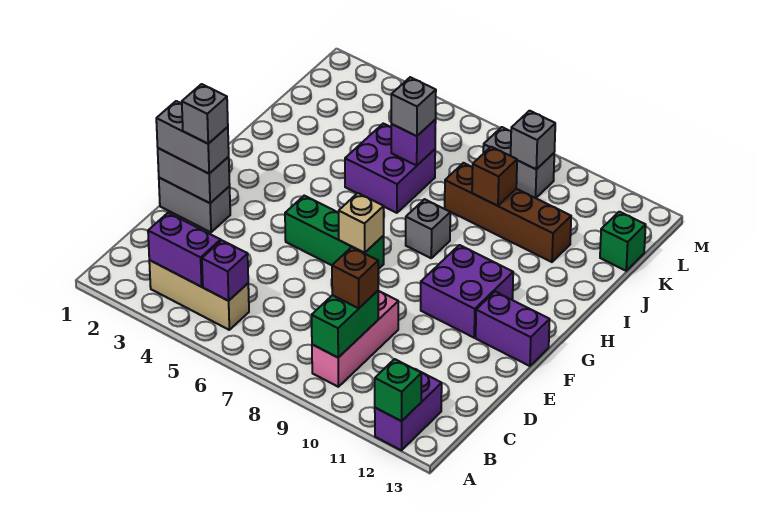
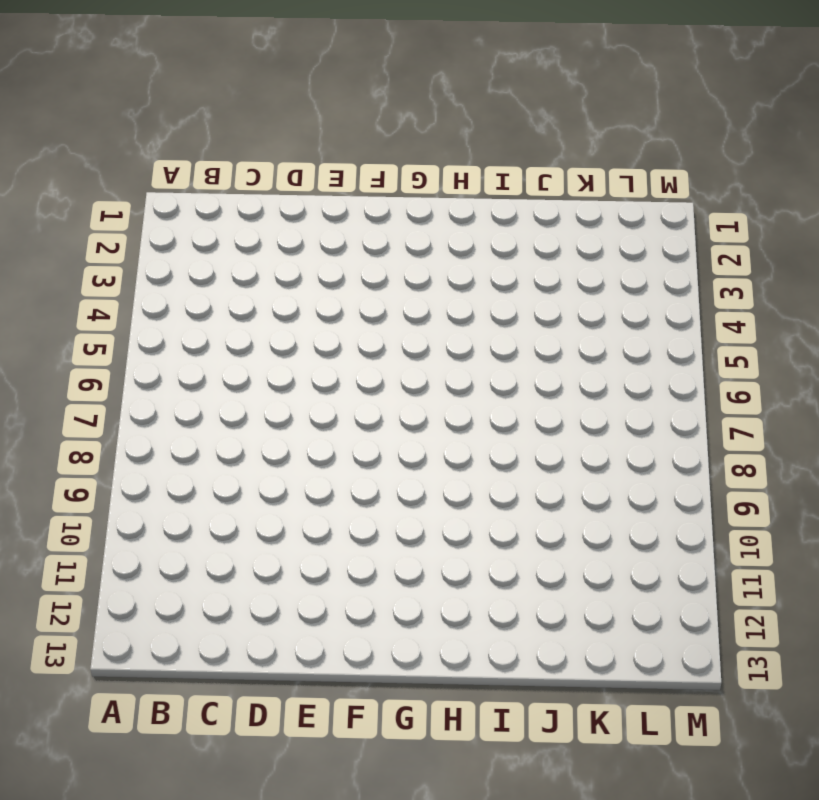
none -> purple 1x2 brick [375,369,442,450]
none -> tan 1x3 brick [149,260,249,330]
none -> pink 1x3 brick [312,291,398,387]

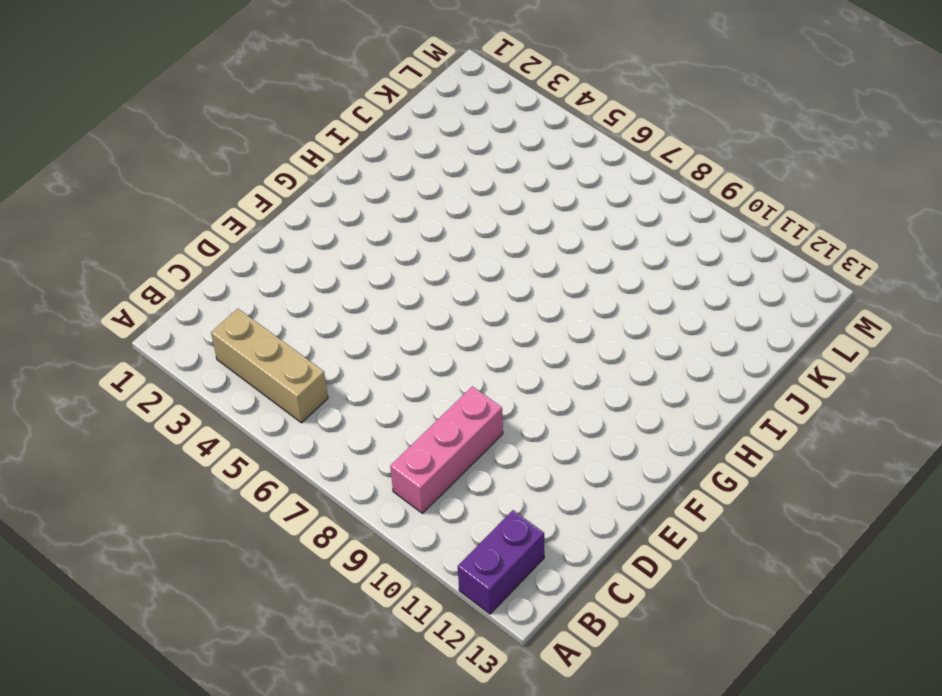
none -> grey 1x2 brick [159,178,230,232]
none -> green 1x3 brick [285,196,384,269]
none -> purple 2x2 brick [421,245,513,338]

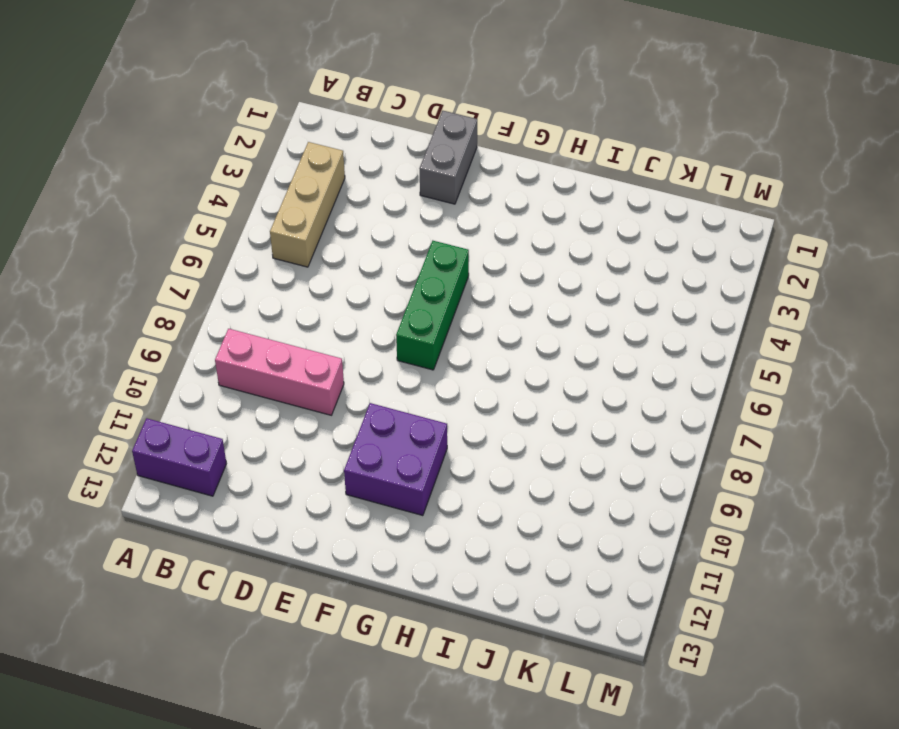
none -> purple 1x2 brick [476,292,550,366]
none -> grey 1x1 brick [406,199,450,258]
none -> purple 2x2 brick [345,124,435,213]

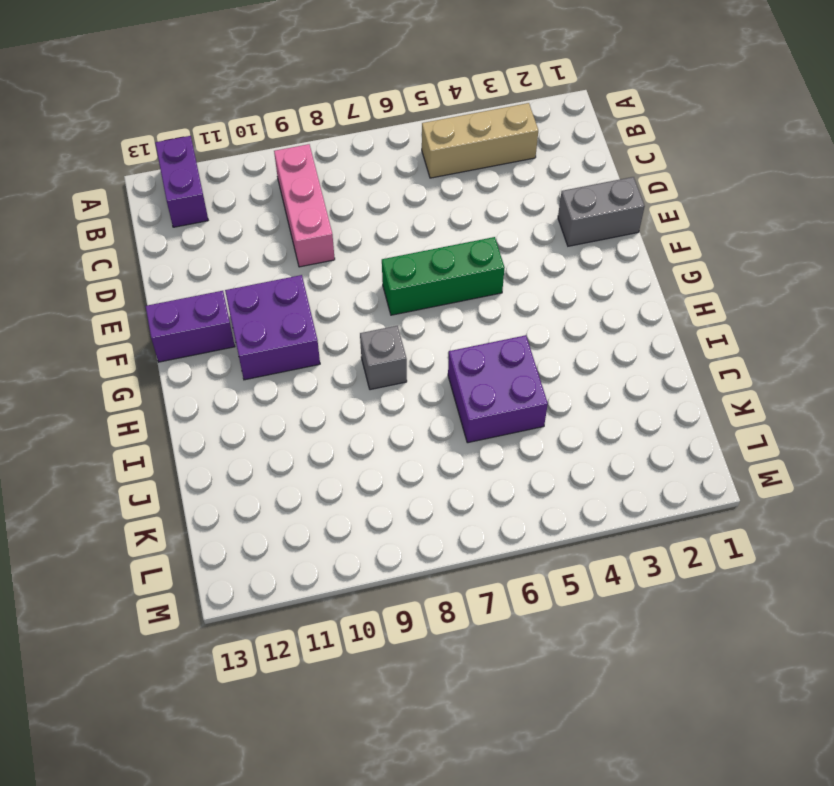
none -> brown 1x4 brick [445,163,571,262]
none -> green 1x1 brick [600,212,646,271]
none -> grey 1x2 brick [483,127,554,198]

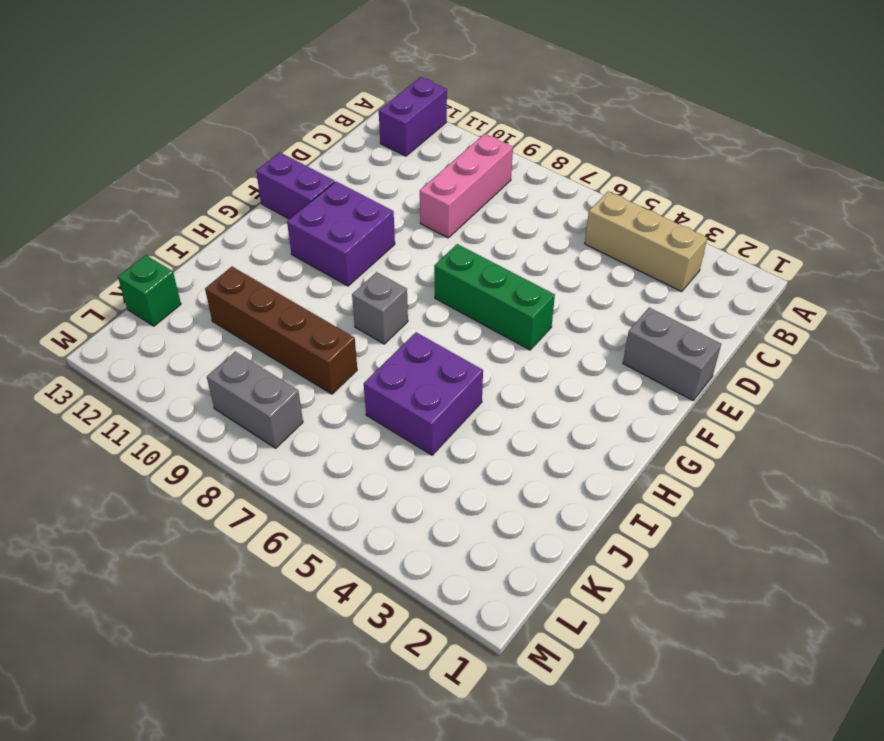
none -> green 1x1 brick [375,359,421,421]
none -> purple 1x2 brick [148,213,221,287]
none -> purple 1x1 brick [202,240,248,301]

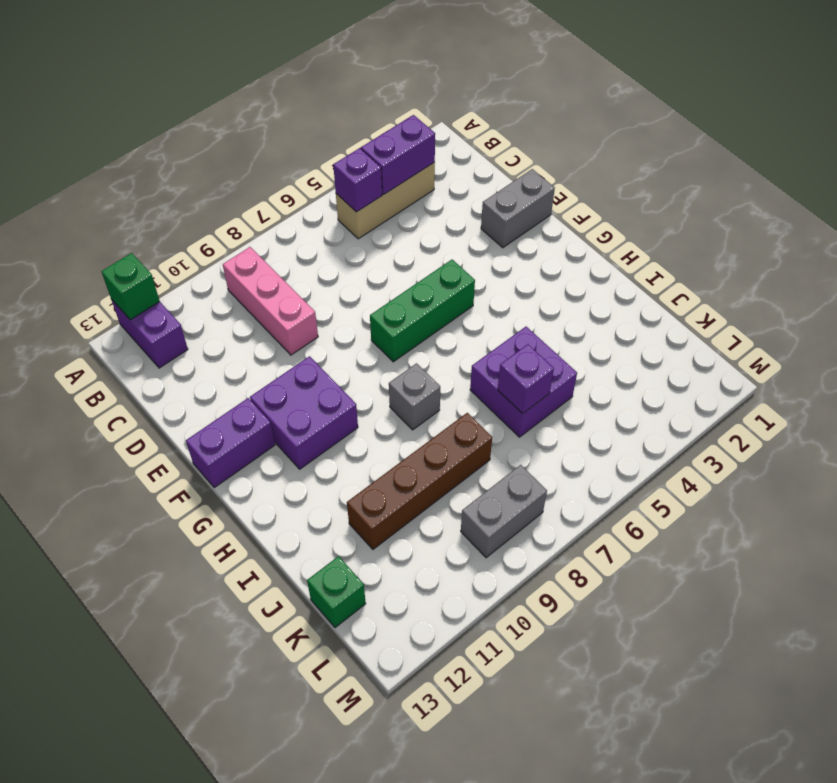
none -> green 1x2 brick [312,291,378,357]
none -> grey 1x2 brick [158,148,230,203]
none -> tan 1x1 brick [339,193,384,253]

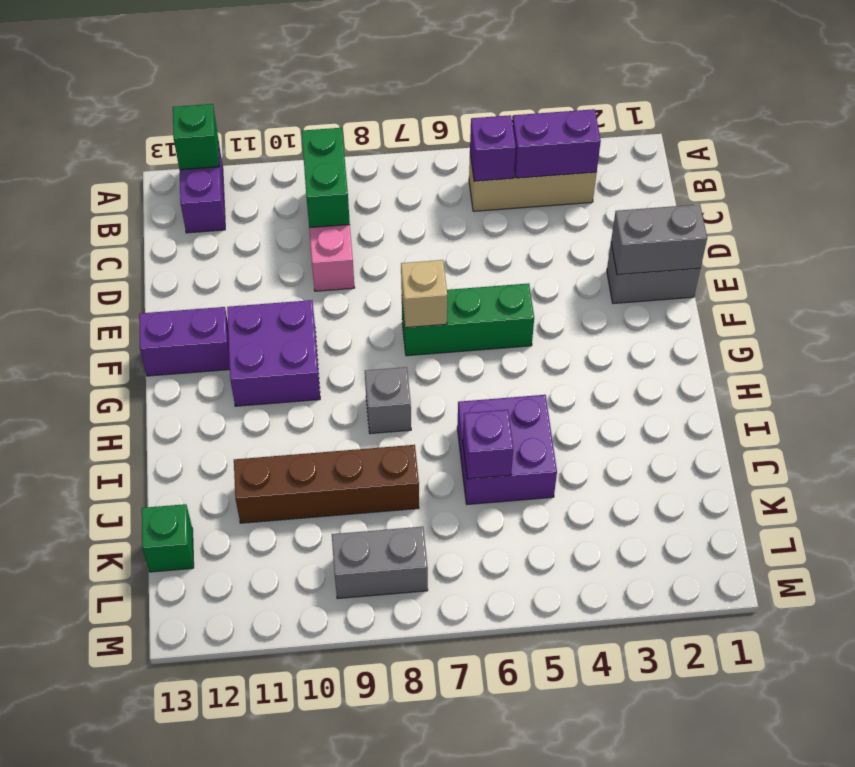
none -> brown 1x1 brick [472,147,517,206]
none -> grey 1x1 brick [511,111,555,169]
none -> brown 1x1 brick [332,247,378,308]

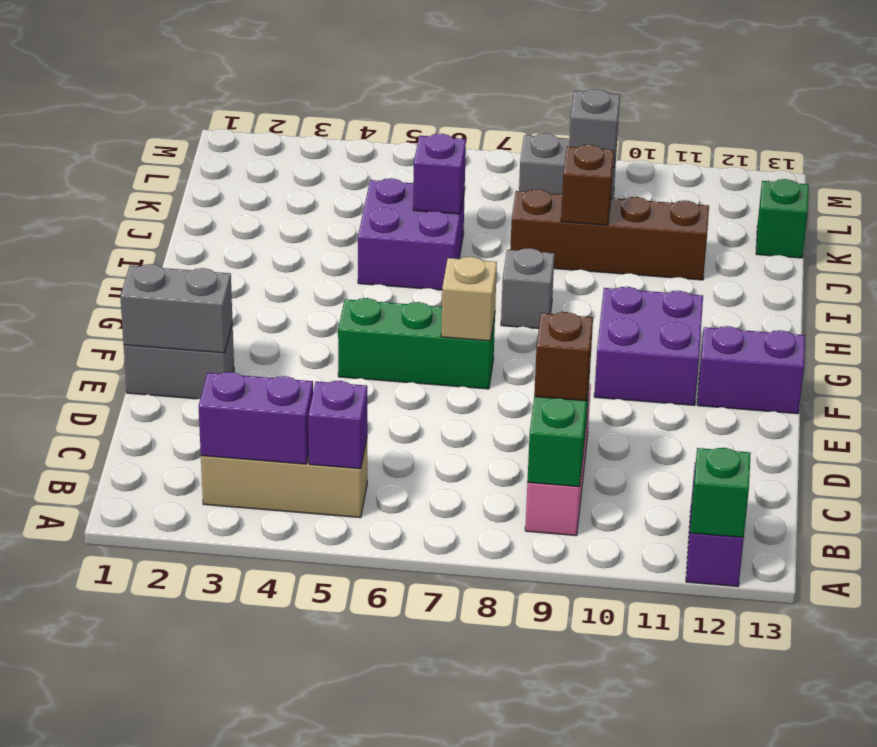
none -> grey 1x2 brick [156,101,229,174]
none -> grey 1x1 brick [391,77,436,136]
none -> grey 1x1 brick [182,84,228,144]

